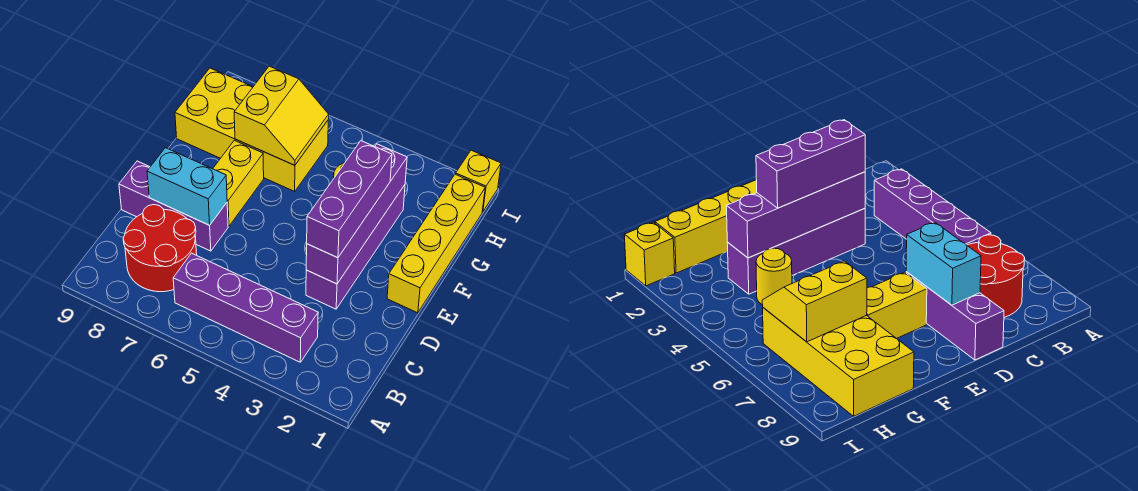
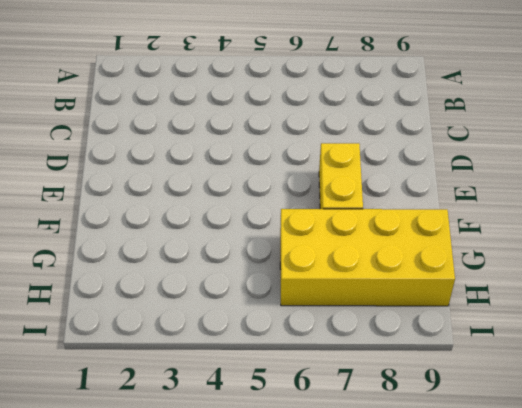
none -> purple 1x4 brick [173,253,318,362]
none -> red 2x2 round brick [123,205,197,292]
none -> purple 1x4 brick [306,185,405,309]

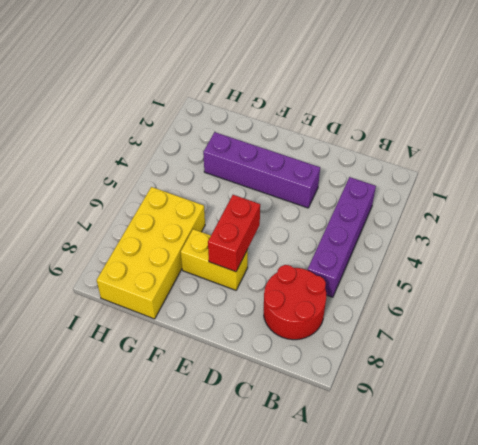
red 1x2 brick [208,195,260,272] -> none
none -> purple 1x3 brick [119,161,228,251]
none -> yellow 1x4 brick [387,174,485,313]
none -> yellow 1x1 round brick [756,248,792,304]

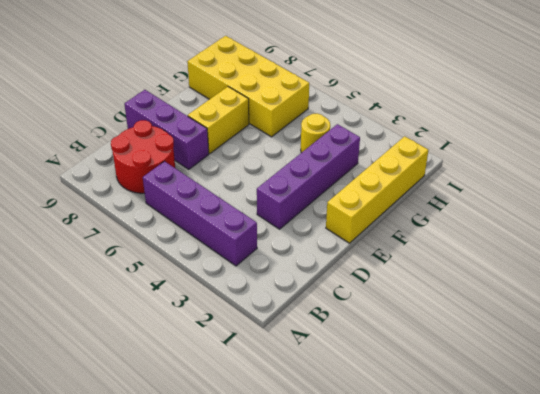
none -> yellow 1x1 brick [456,150,501,212]
none -> purple 1x4 brick [306,144,407,284]
none -> cyan 1x2 brick [147,148,227,225]

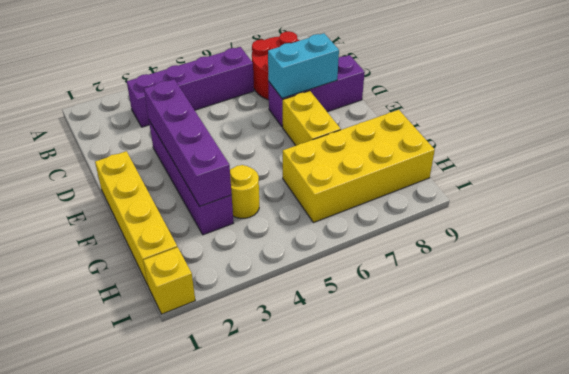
none -> yellow 2x2 slope [234,66,329,165]
none -> purple 1x3 brick [307,141,392,258]

